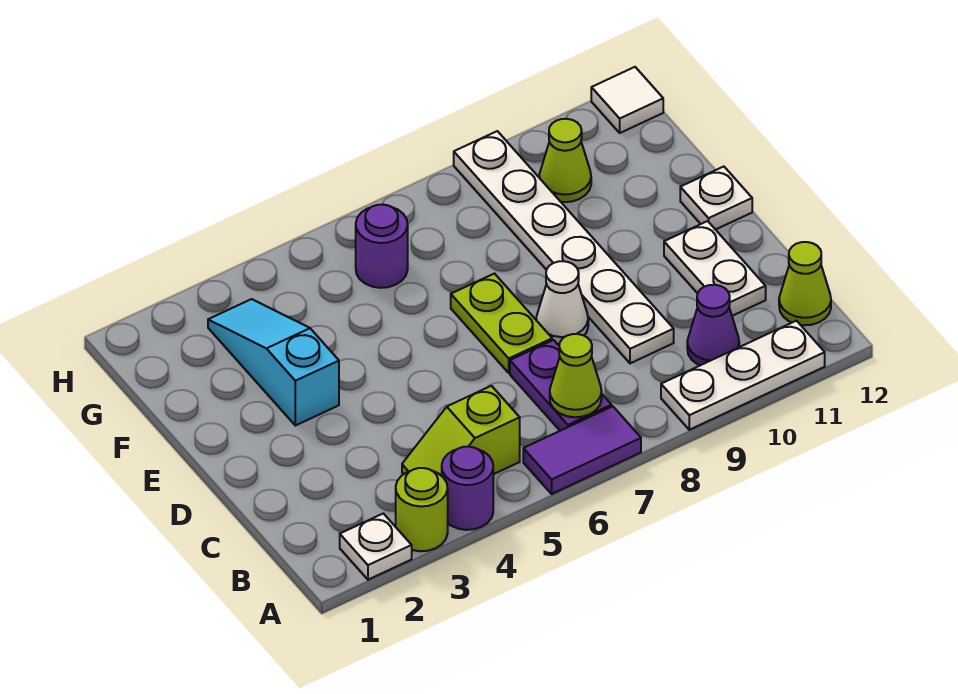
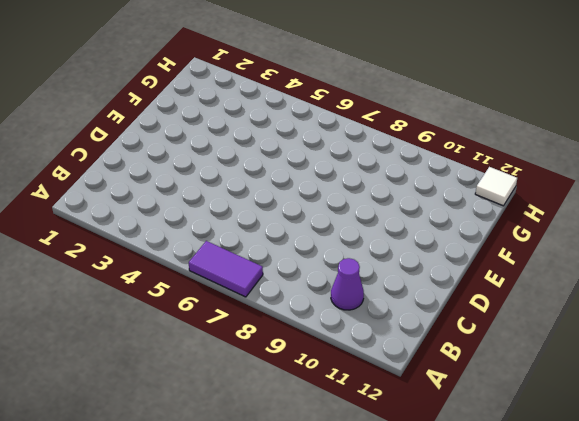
none -> white 1x1 plate [340,513,412,580]
none -> lime 1x1 round brick [396,468,448,551]
none -> purple 1x1 round brick [442,447,493,530]

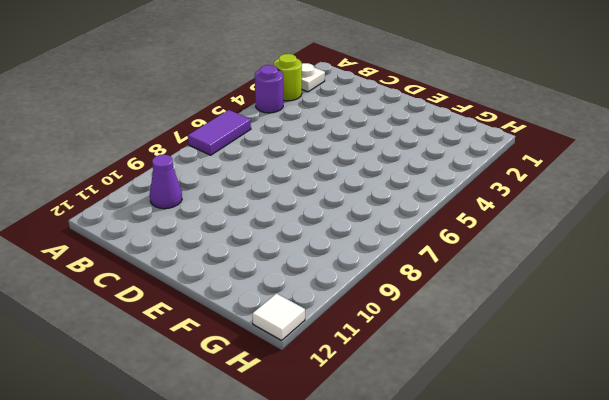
none -> white 1x3 plate [661,321,825,430]
none -> lime 1x2 slope [402,386,520,476]
none -> purple 1x2 plate [510,340,612,431]

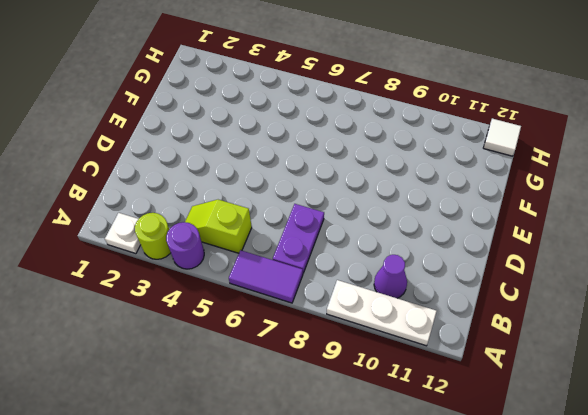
none -> lime 1x1 cone [779,242,831,325]
none -> white 1x6 plate [454,131,674,363]
none -> white 1x2 plate [664,221,766,316]

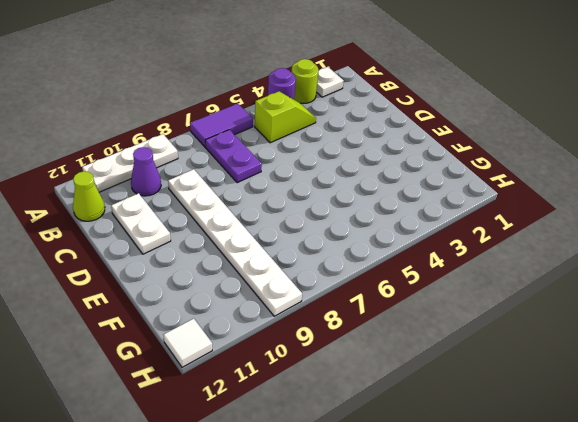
none -> lime 1x2 plate [451,274,552,373]
none -> white 1x1 cone [536,261,588,344]
none -> cyan 1x3 slope [208,299,339,426]

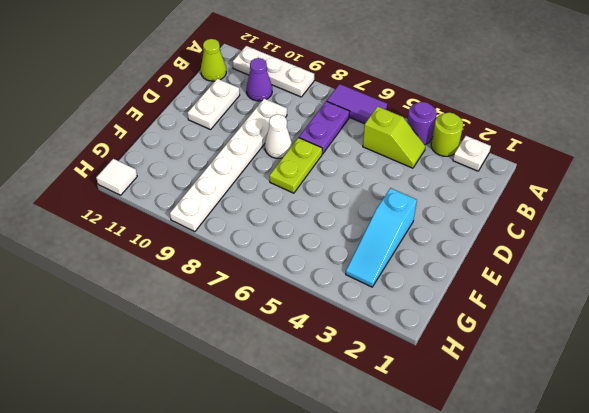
none -> white 1x1 plate [680,167,752,230]
none -> purple 1x1 round brick [356,205,408,288]
none -> lime 1x1 cone [539,119,591,202]

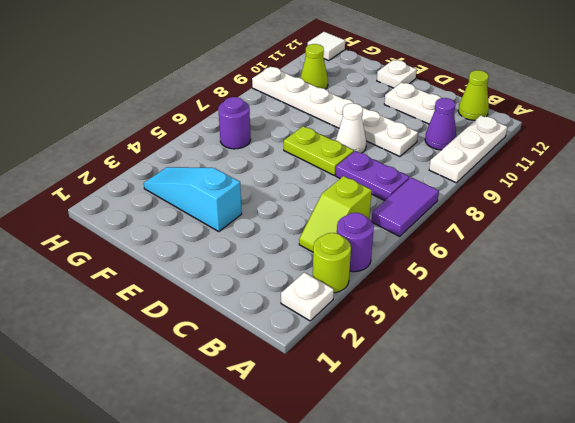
none -> lime 1x1 cone [550,334,602,417]

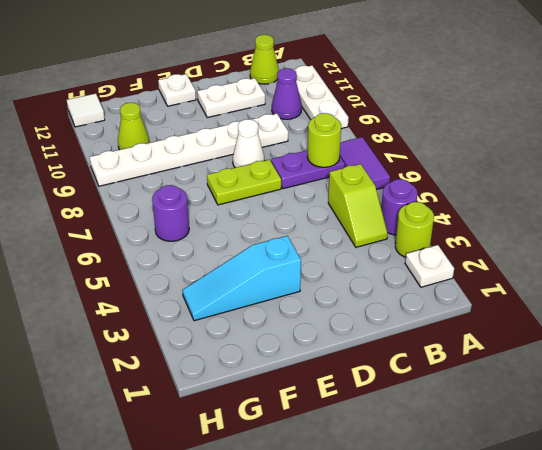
lime 1x1 round brick [307,113,341,167] -> lime 1x1 cone [550,334,602,417]

